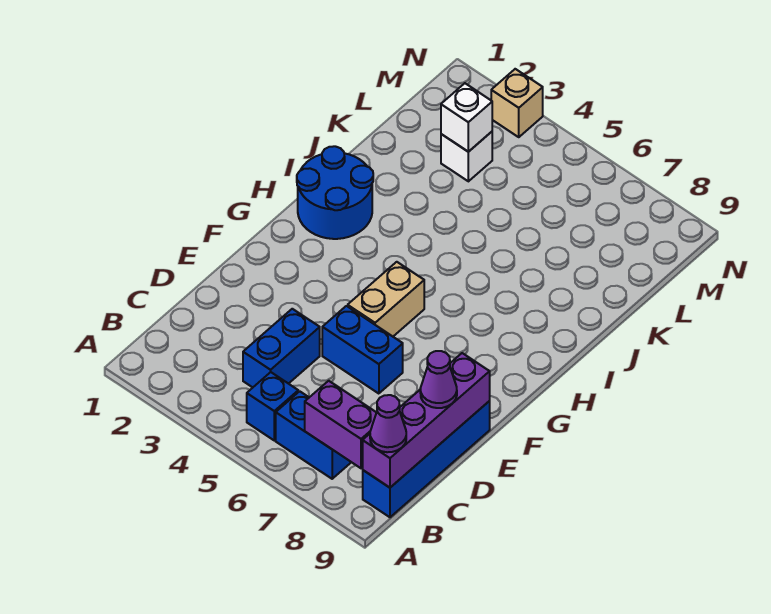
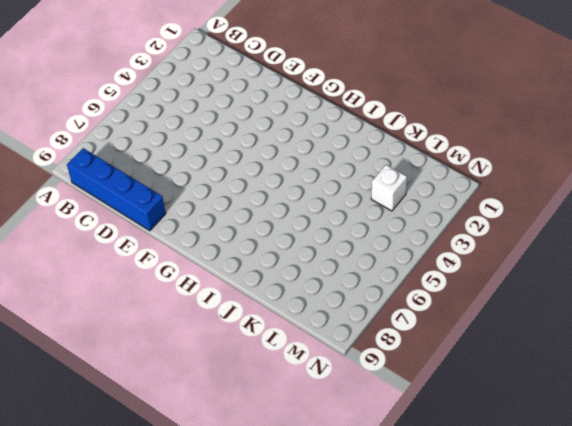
none -> blue 1x1 brick [247,372,298,440]
none -> blue 1x2 brick [276,391,351,479]
none -> blue 1x2 brick [243,309,320,387]

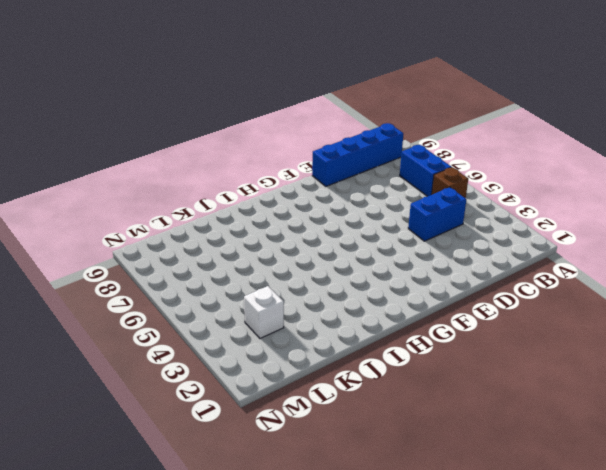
brown 1x1 brick [432,167,468,198] -> blue 1x1 brick [247,372,298,440]
none -> blue 1x2 brick [322,306,403,394]
none -> tan 1x2 brick [348,262,424,336]
none -> blue 2x2 round brick [297,146,373,239]

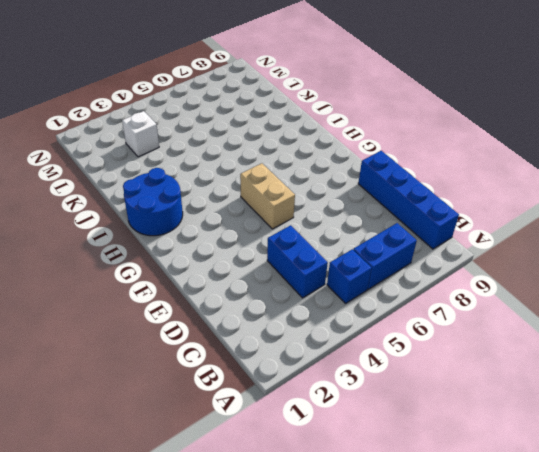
none -> blue 1x2 brick [322,306,403,394]
none -> tan 1x1 brick [491,69,543,137]
none -> purple 1x2 brick [305,381,376,468]

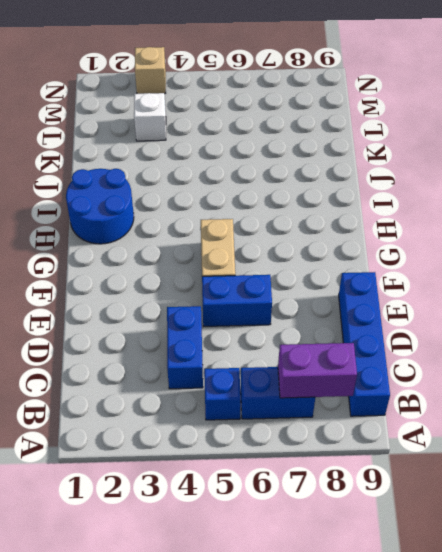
none -> purple 1x4 brick [363,353,490,488]
none -> white 1x1 brick [441,83,492,152]
none -> purple 1x1 cone [370,395,406,452]

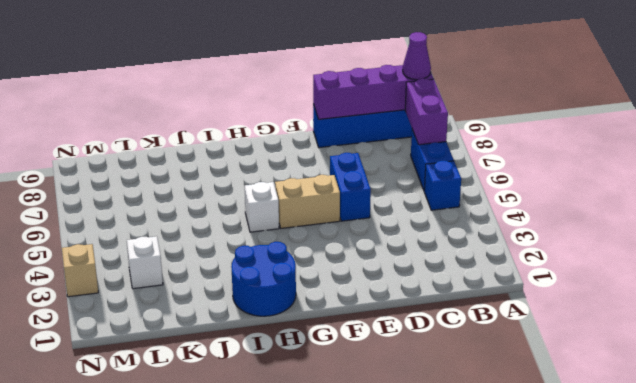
white 1x1 brick [245,182,279,232] -> white 1x1 brick moved to [441,83,492,152]
none -> blue 1x2 brick [243,309,320,387]
none -> purple 1x1 cone [420,351,457,408]

